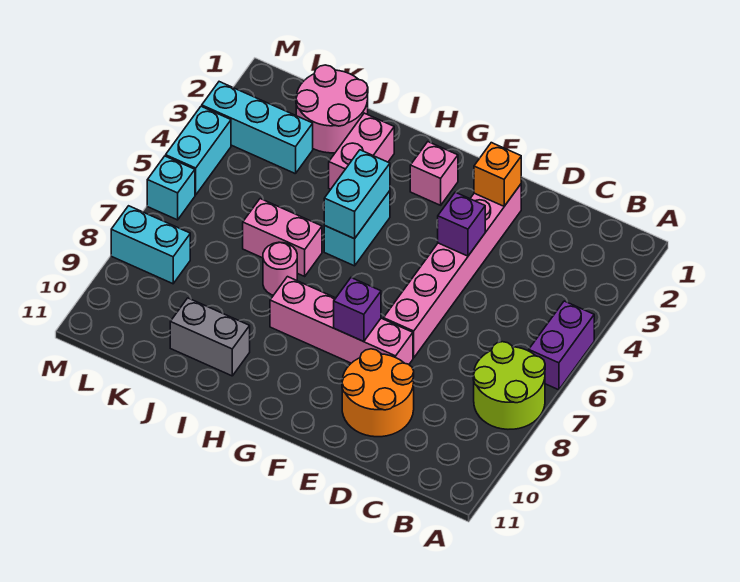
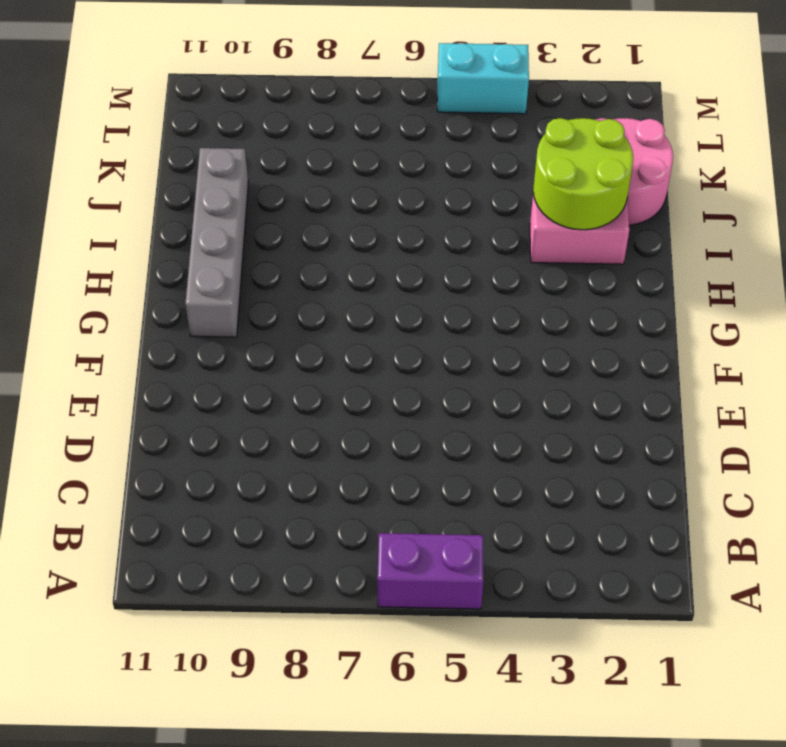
grey 1x4 brick [185,148,248,337] -> grey 1x2 brick [170,298,250,376]
lime 2x2 round brick [533,118,633,230] -> lime 2x2 round brick moved to [473,342,545,429]
none -> orange 2x2 round brick [342,349,414,437]
none -> pink 1x6 brick [384,184,521,358]
none -> pink 1x4 brick [270,277,413,364]

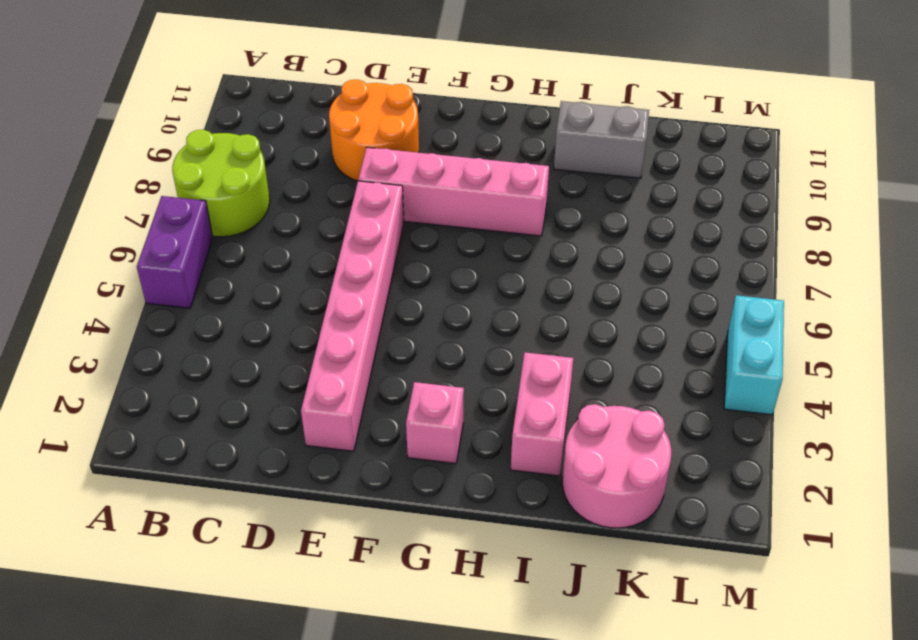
none -> cyan 1x2 brick [324,191,390,266]
none -> pink 1x2 brick [243,199,322,276]
none -> pink 1x1 round brick [263,242,297,295]

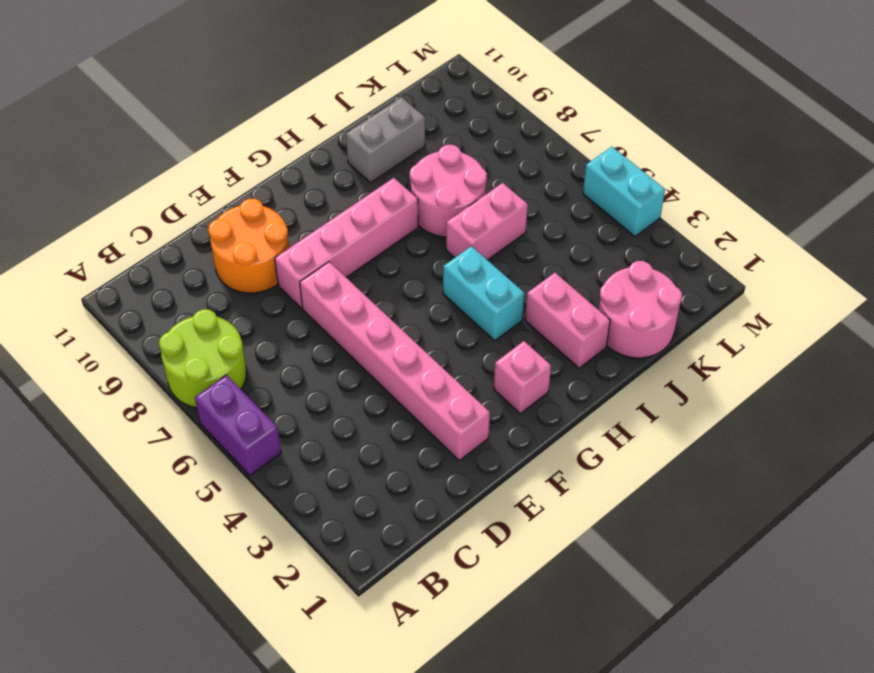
pink 2x2 round brick [410,145,487,237] -> pink 1x1 round brick [263,242,297,295]
none -> cyan 1x3 brick [202,82,313,174]
none -> cyan 1x2 brick [111,206,190,284]
none -> cyan 1x1 brick [147,156,195,220]

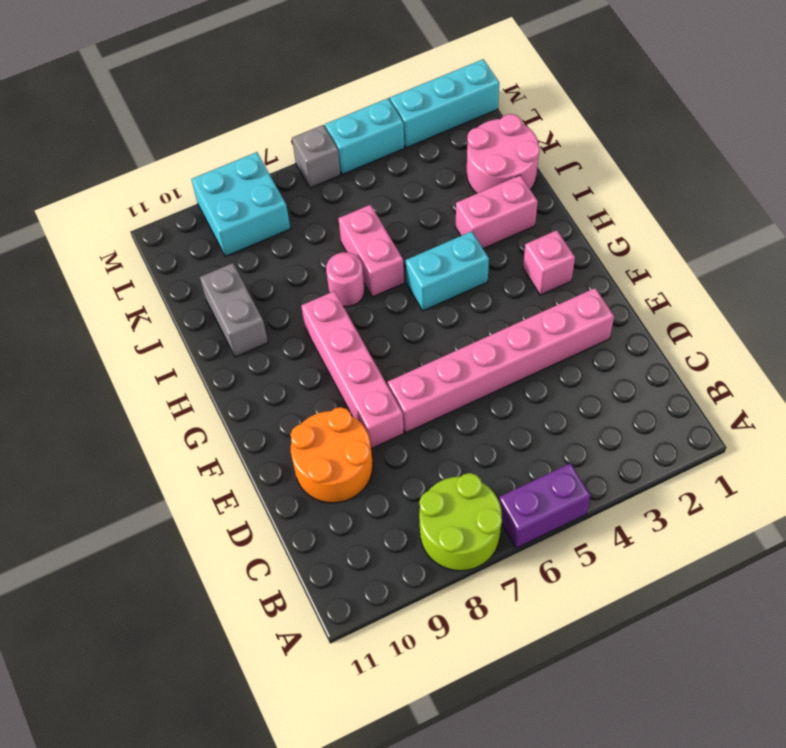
cyan 2x2 brick [191,152,290,257] -> cyan 1x2 brick [111,206,190,284]
cyan 1x3 brick [390,59,499,148] -> cyan 1x3 brick turned to [202,82,313,174]
grey 1x1 brick [292,125,341,188] -> cyan 1x1 brick [147,156,195,220]
none -> orange 1x1 brick [474,143,521,206]
none -> purple 1x1 brick [438,192,485,256]
none -> purple 1x1 brick [334,278,381,342]

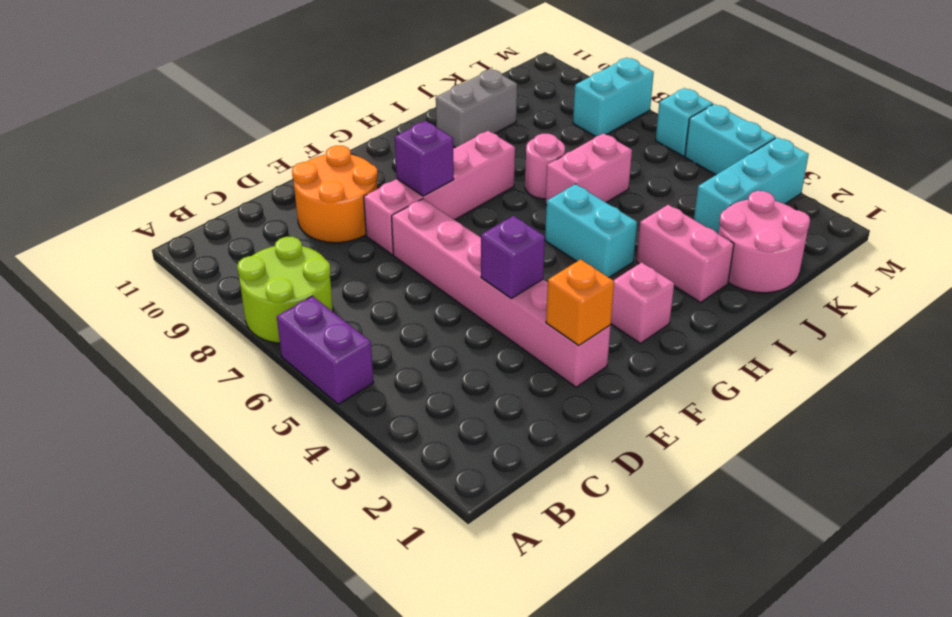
none -> cyan 1x2 brick [324,150,390,239]

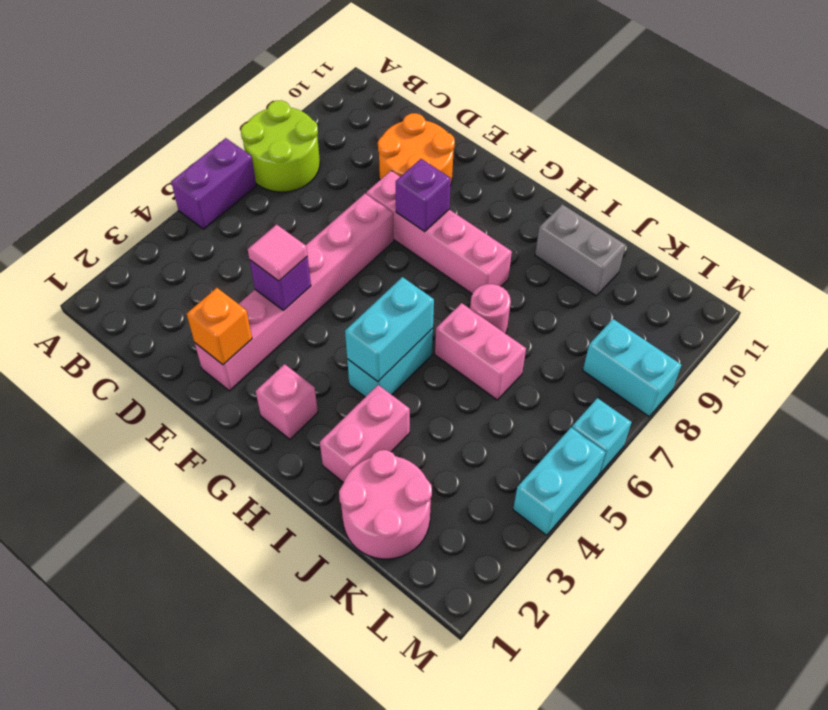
pink 1x1 tile [248,225,307,281] -> none
none -> cyan 1x3 brick [202,82,313,174]

